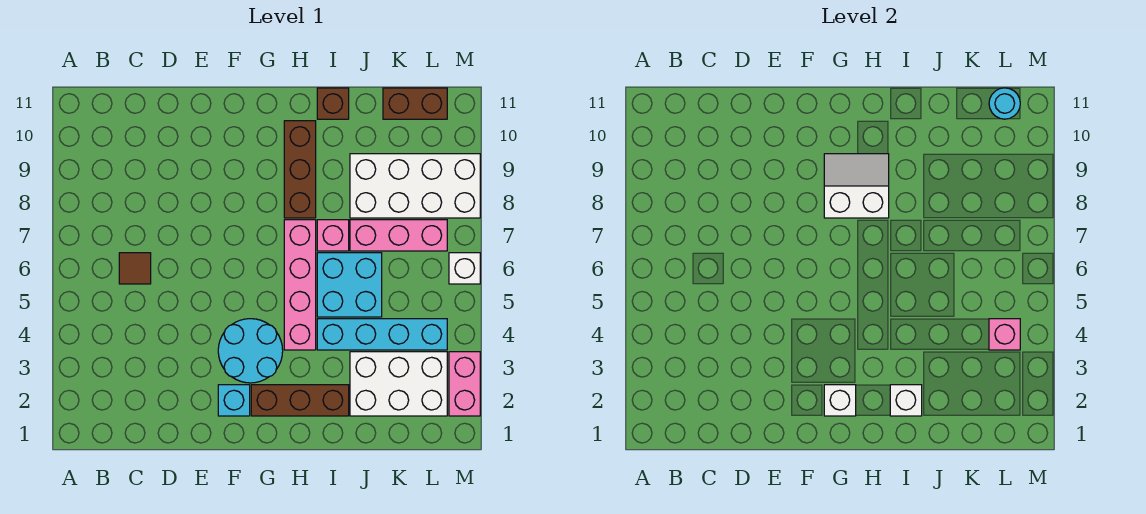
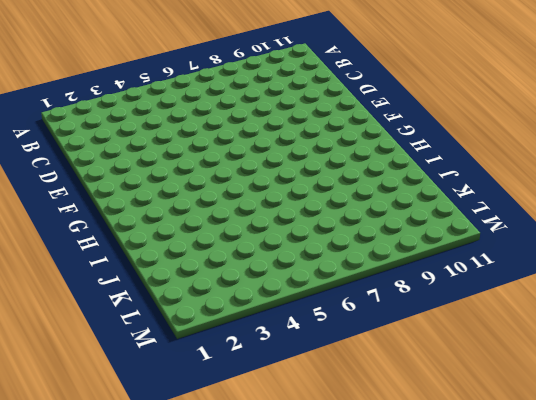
none -> brown 1x1 tile [119,253,151,284]
none -> cyan 1x1 brick [218,385,250,416]
none -> cyan 2x2 round brick [218,319,283,383]

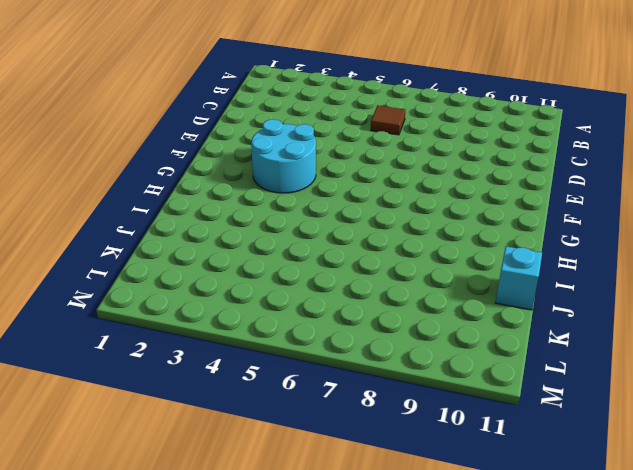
cyan 1x1 brick [496,246,542,310] -> cyan 1x1 brick moved to [218,385,250,416]
none -> brown 1x3 brick [251,385,349,416]
none -> pink 1x4 brick [284,220,316,350]
none -> brown 1x3 brick [284,121,316,218]

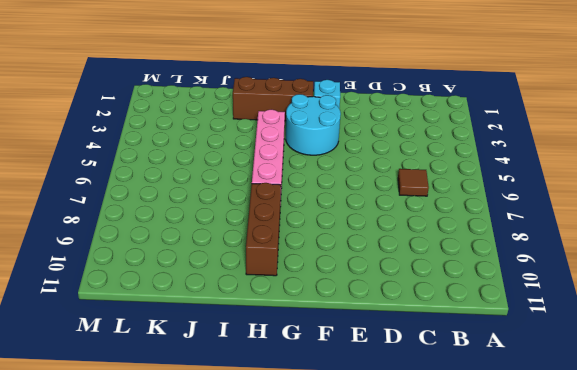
none -> cyan 1x4 brick [317,319,447,350]
none -> cyan 2x2 brick [317,253,382,317]
none -> pink 1x1 brick [317,220,349,251]

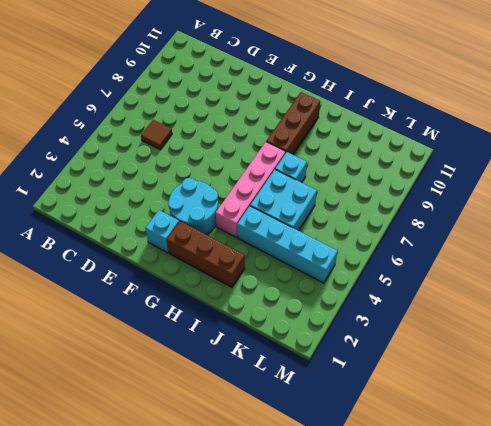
cyan 1x1 brick [275,152,307,183] -> pink 1x1 brick [317,220,349,251]
none -> brown 1x1 brick [317,88,349,119]
none -> white 2x3 brick [350,352,447,416]
none -> pink 1x3 brick [350,220,447,251]

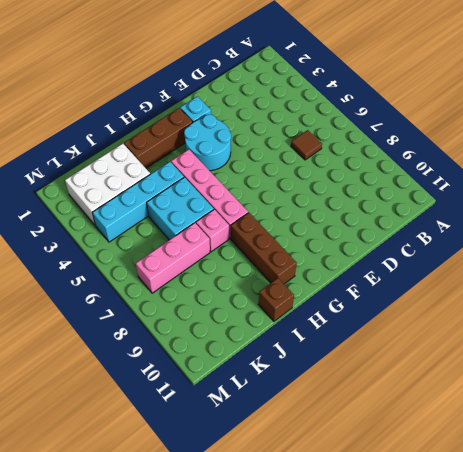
none -> white 2x4 brick [350,154,480,218]
none -> brown 1x2 brick [383,88,447,119]
none -> pink 1x2 brick [449,352,480,416]

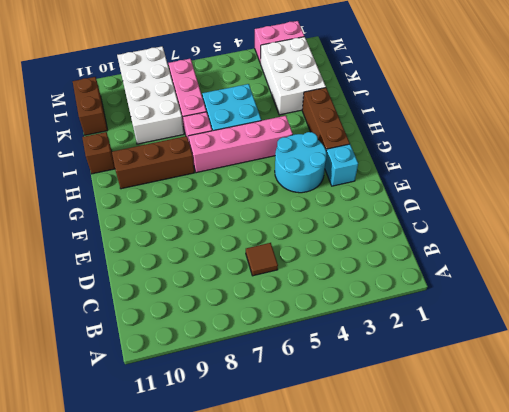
none -> cyan 1x4 brick [317,319,447,350]
none -> white 1x1 brick [449,253,480,284]
none -> white 1x1 brick [824,385,856,416]

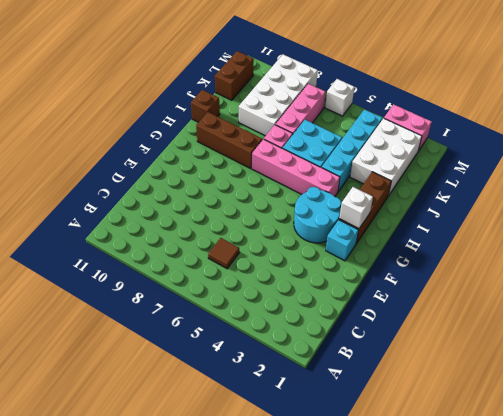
none -> white 2x2 slope [824,154,889,218]
none -> white 1x1 brick [890,385,922,416]
none -> pink 1x1 brick [989,319,1020,350]

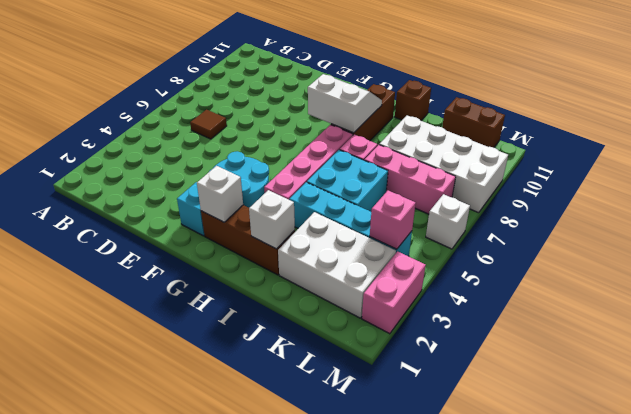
none -> cyan 1x1 round brick [989,88,1020,119]

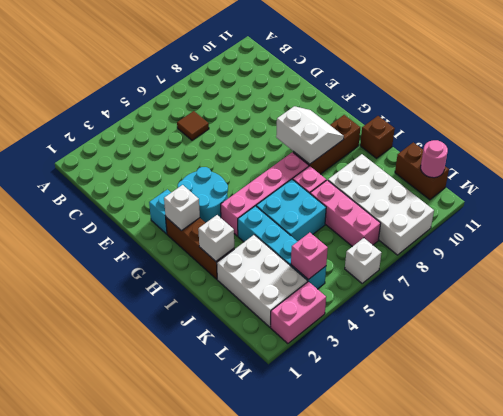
pink 1x1 round brick [421,140,448,178] -> cyan 1x1 round brick [989,88,1020,119]

